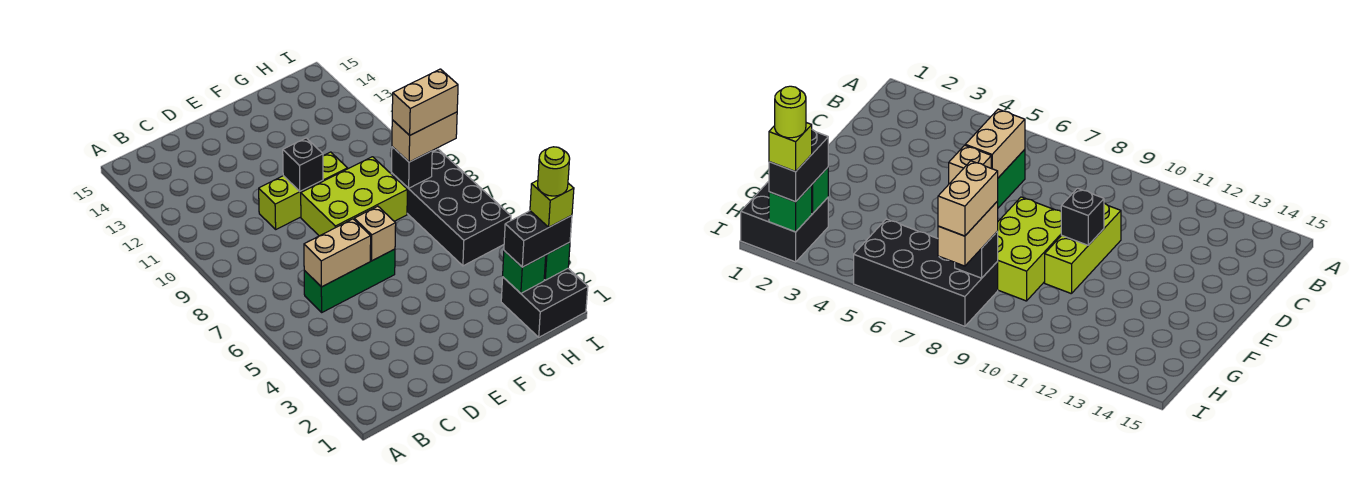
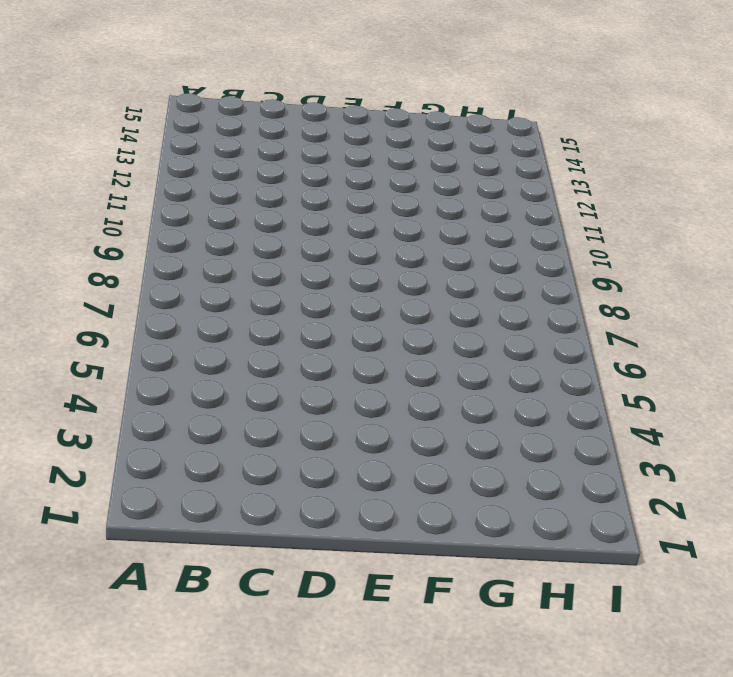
none -> green 1x3 brick [304,249,395,312]
none -> lime 1x3 brick [259,152,348,229]
none -> lime 2x3 brick [301,157,407,236]

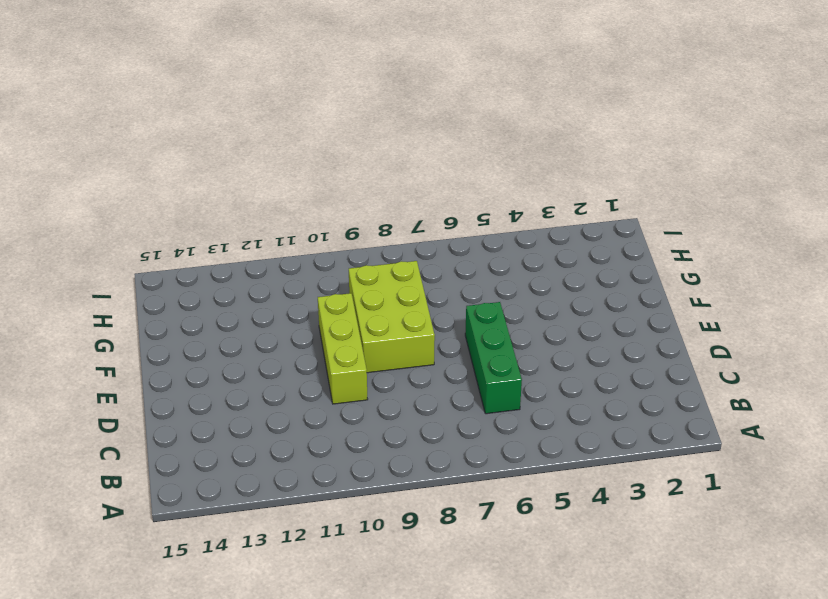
none -> black 2x2 brick [501,269,588,337]
none -> black 2x4 brick [391,149,511,266]
none -> tan 1x2 brick [304,219,371,287]

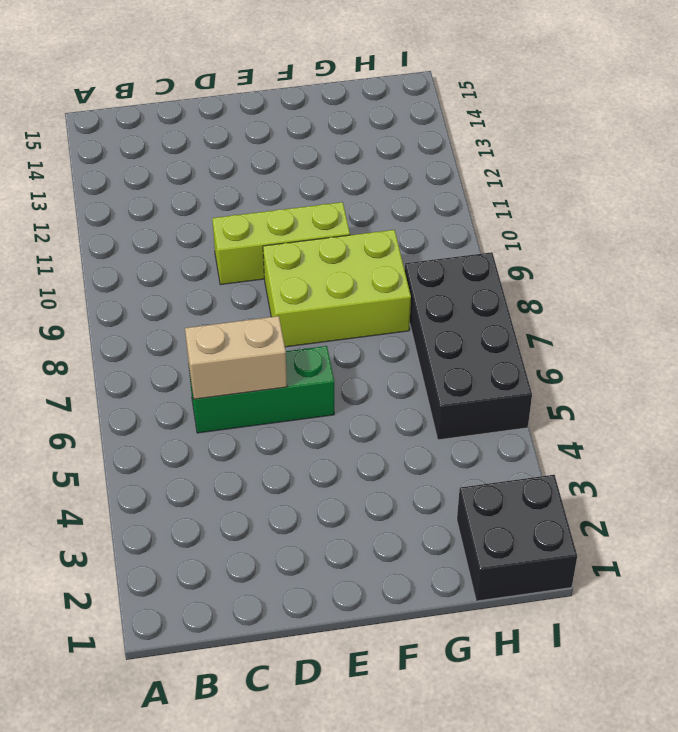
none -> tan 1x1 brick [354,206,396,261]
none -> black 1x1 brick [283,138,323,191]
none -> green 1x1 brick [503,251,546,293]

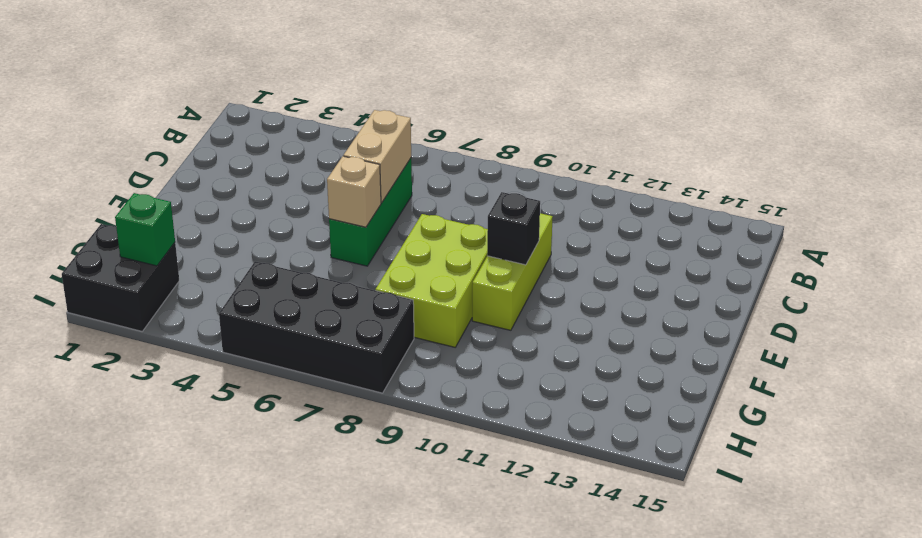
none -> black 1x1 brick [392,147,432,188]
none -> green 1x1 brick [544,242,570,280]
none -> black 1x2 brick [504,211,572,267]

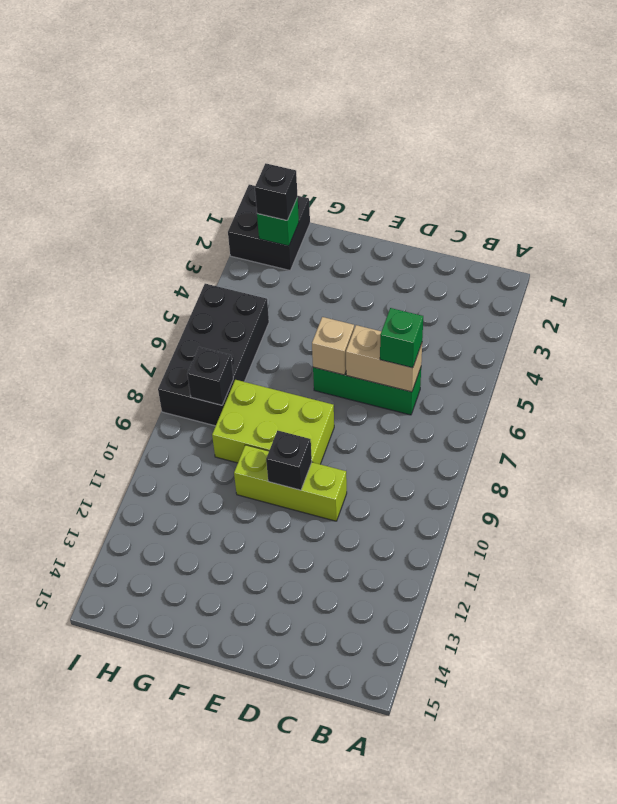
green 1x1 brick [380,308,423,368] -> green 1x1 brick moved to [544,242,570,280]
black 1x1 brick [255,163,298,220] -> black 1x2 brick [504,211,572,267]
none -> tan 1x2 brick [392,112,457,162]
none -> tan 1x2 brick [392,69,458,135]
none -> lime 1x1 brick [530,180,574,227]

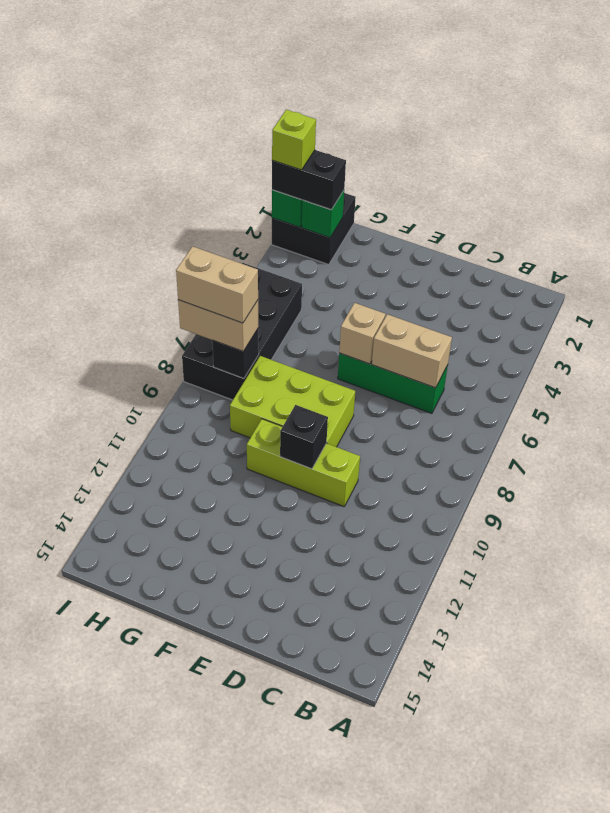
none -> lime 1x1 round brick [538,147,570,196]

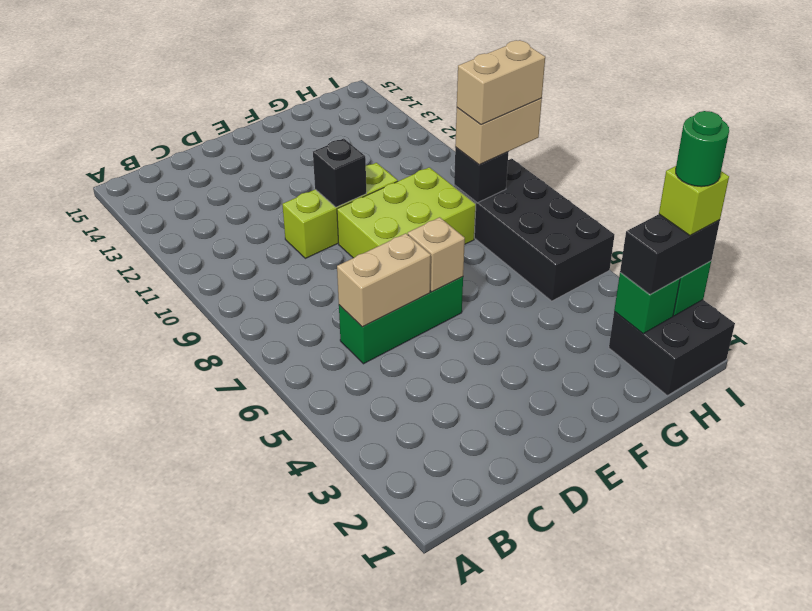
green 1x1 round brick [676,111,729,187] -> lime 1x1 round brick [538,147,570,196]

